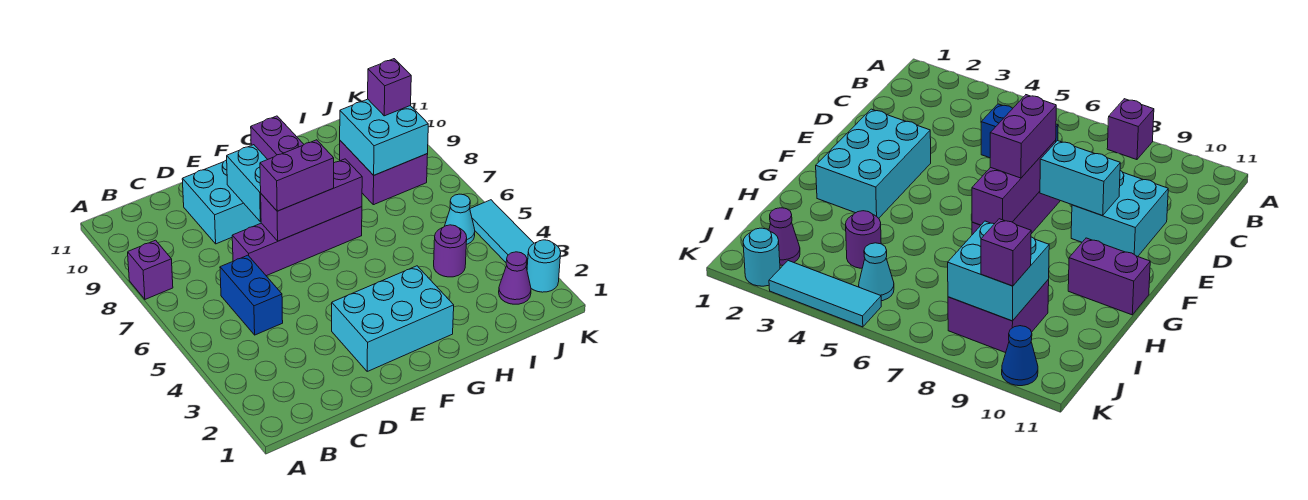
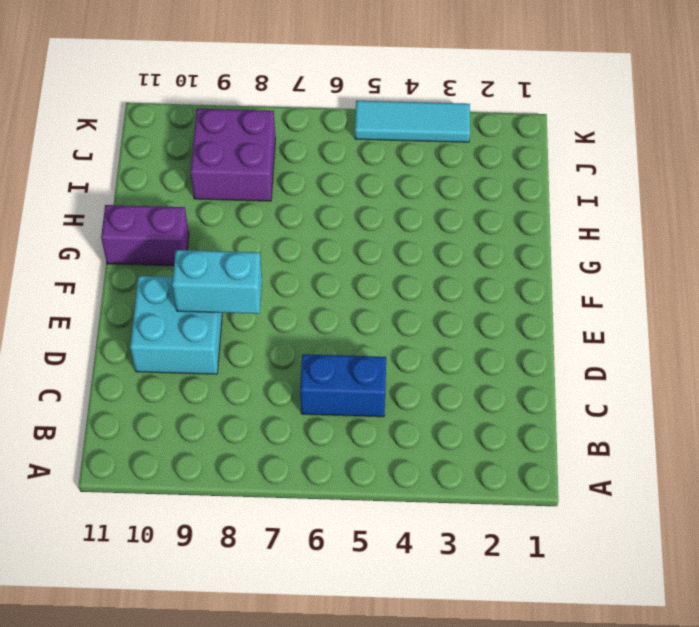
none -> purple 1x1 brick [128,240,173,299]
none -> purple 1x4 brick [232,207,362,276]
none -> cyan 2x3 brick [332,266,454,371]

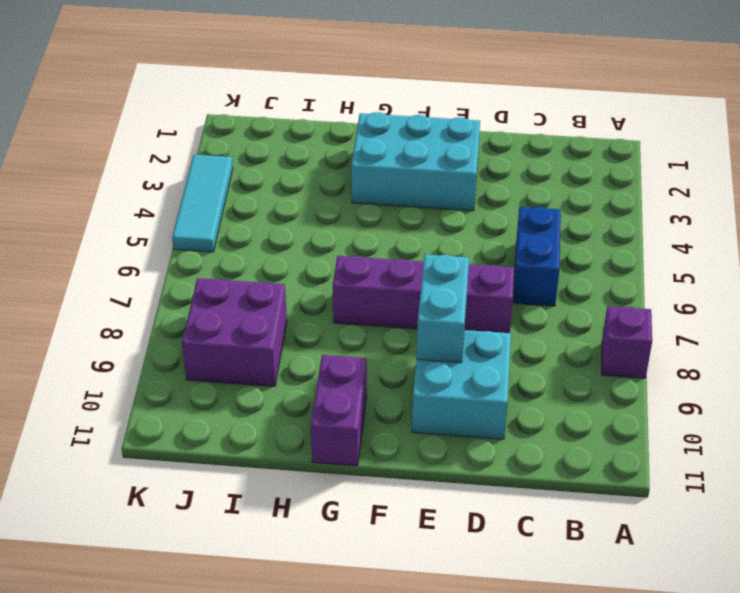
none -> purple 1x1 round brick [434,225,467,277]
none -> purple 1x1 cone [499,252,531,304]
none -> cyan 1x1 cone [445,194,475,245]

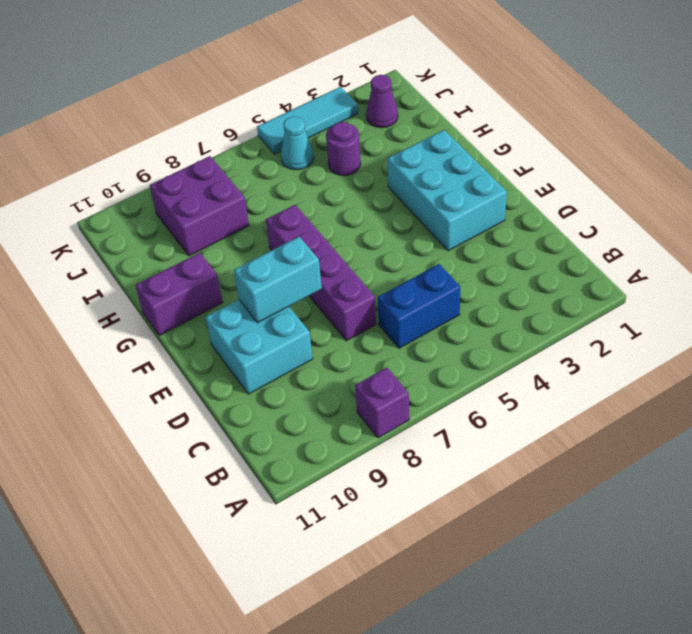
none -> cyan 1x1 round brick [527,240,561,292]
none -> blue 1x1 cone [1002,326,1038,386]
none -> purple 1x3 brick [261,159,362,241]

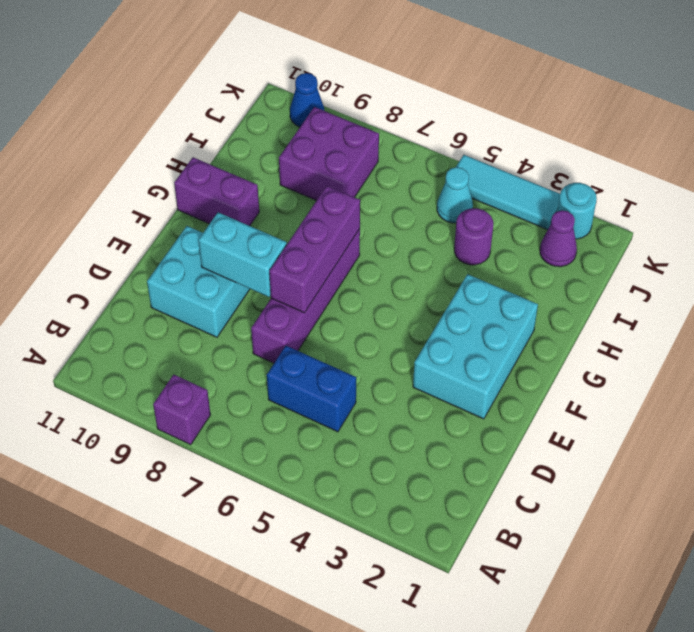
none -> cyan 2x2 brick [340,99,428,175]
none -> purple 1x2 brick [260,140,334,211]
none -> purple 1x1 brick [368,59,411,116]

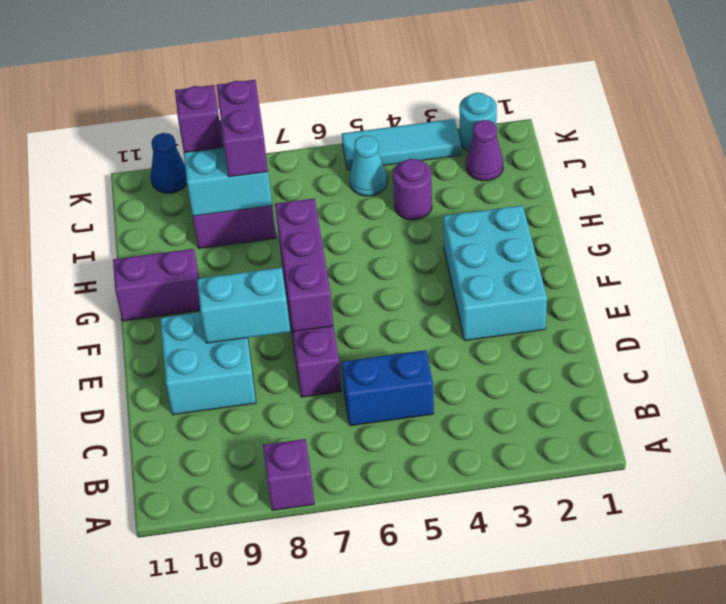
purple 1x2 brick [216,80,268,177] -> purple 1x2 brick moved to [260,140,334,211]

